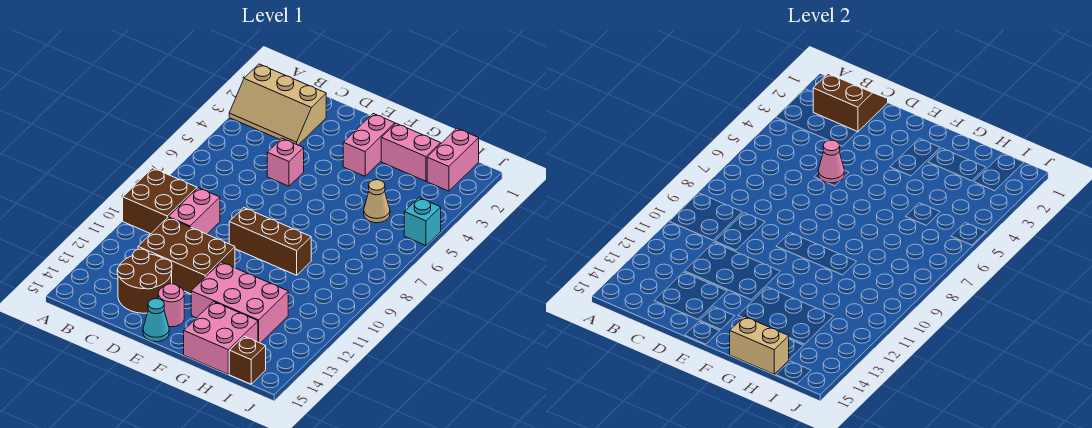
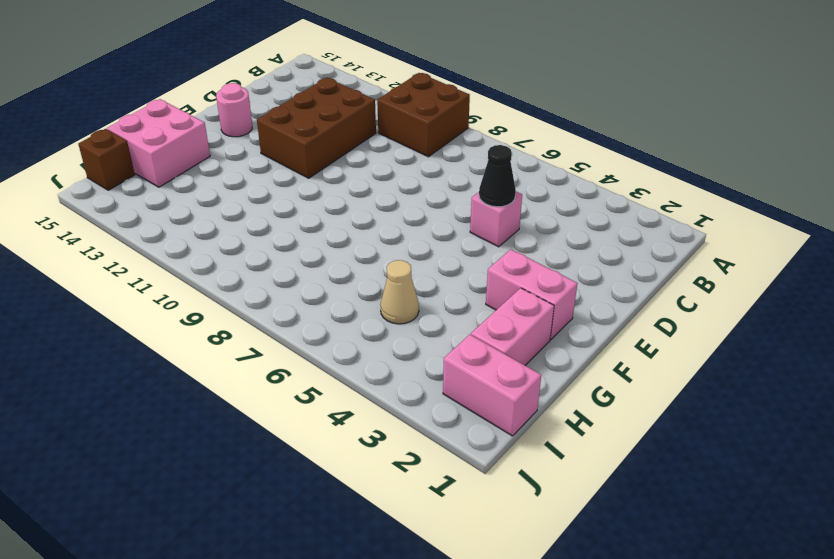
black 1x1 cone [479,145,516,207] -> pink 1x1 cone [818,140,844,183]
none -> tan 2x3 slope [229,64,326,145]
none -> pink 1x2 brick [168,188,220,234]
none -> brown 2x2 round brick [117,249,172,313]

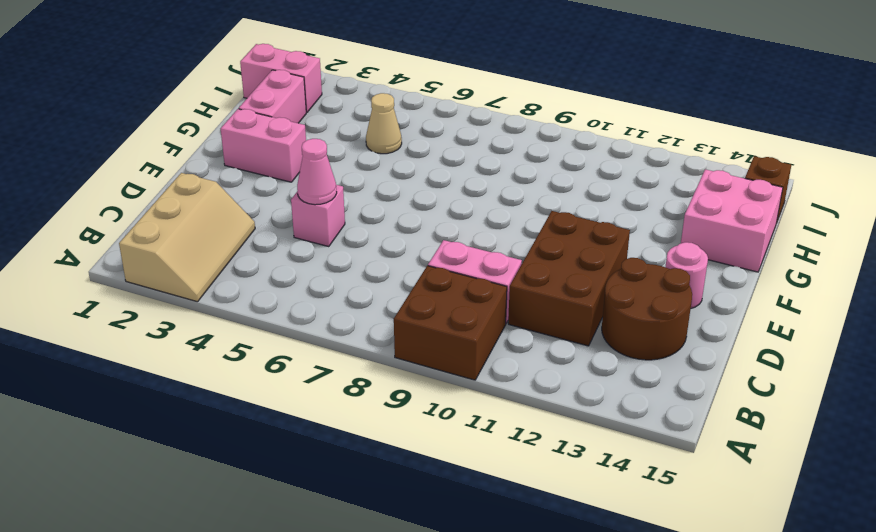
none -> brown 1x3 brick [229,208,311,275]
none -> cyan 1x1 cone [143,299,169,342]
none -> pink 2x3 brick [191,262,288,343]

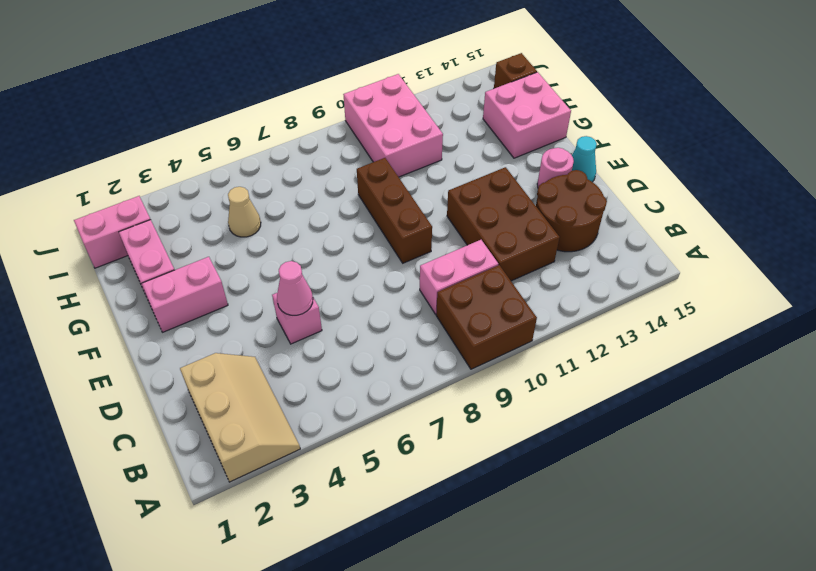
pink 2x3 brick [343,74,443,177] -> pink 2x3 brick moved to [191,262,288,343]
none -> cyan 1x1 brick [404,198,441,246]
none -> brown 2x2 slope [813,74,888,132]
none -> tan 1x2 brick [730,316,789,374]

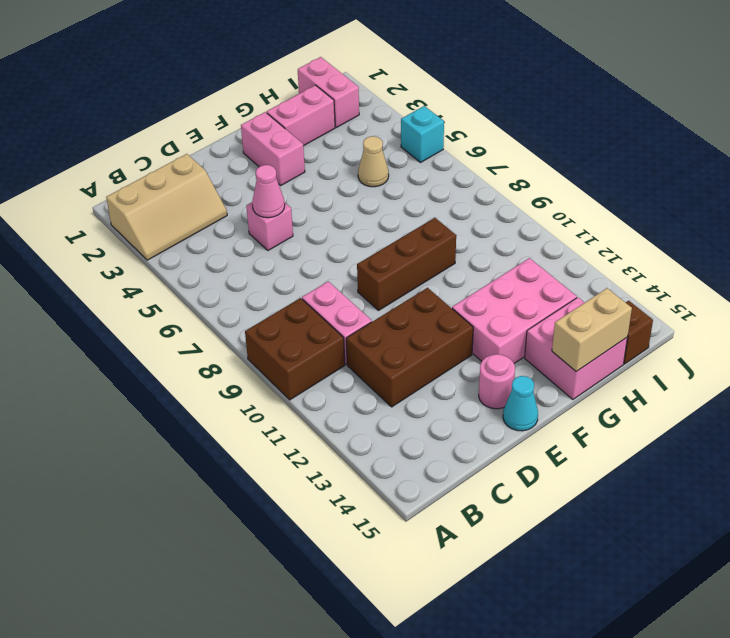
none -> brown 2x2 round brick [117,249,172,313]
none -> brown 2x2 slope [813,74,888,132]

